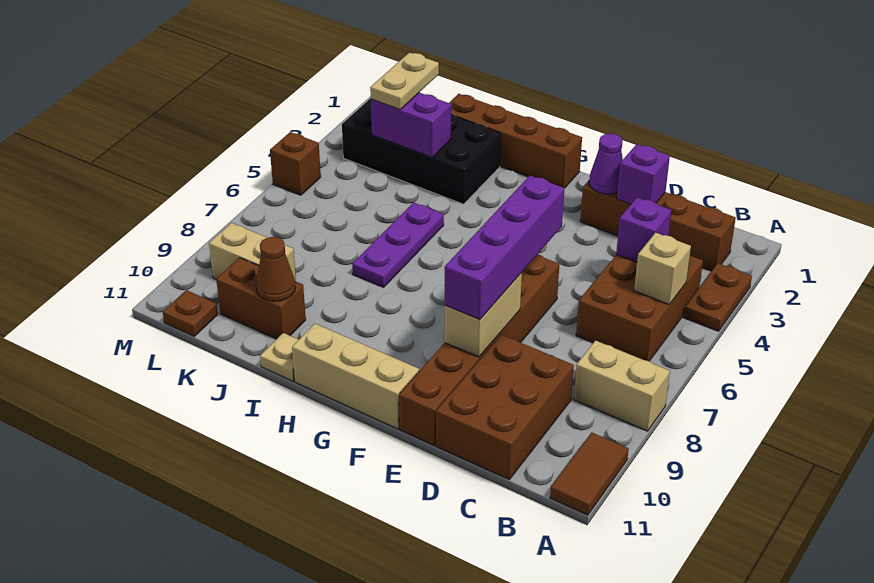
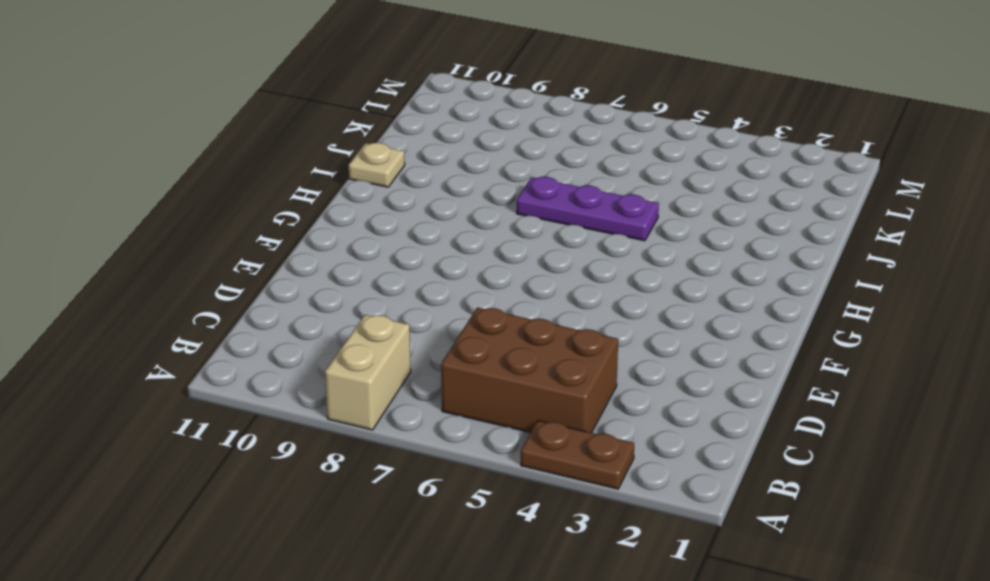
none -> brown 1x2 tile [550,432,629,515]
none -> brown 1x4 brick [580,181,736,271]
none -> brown 2x3 brick [436,335,574,479]

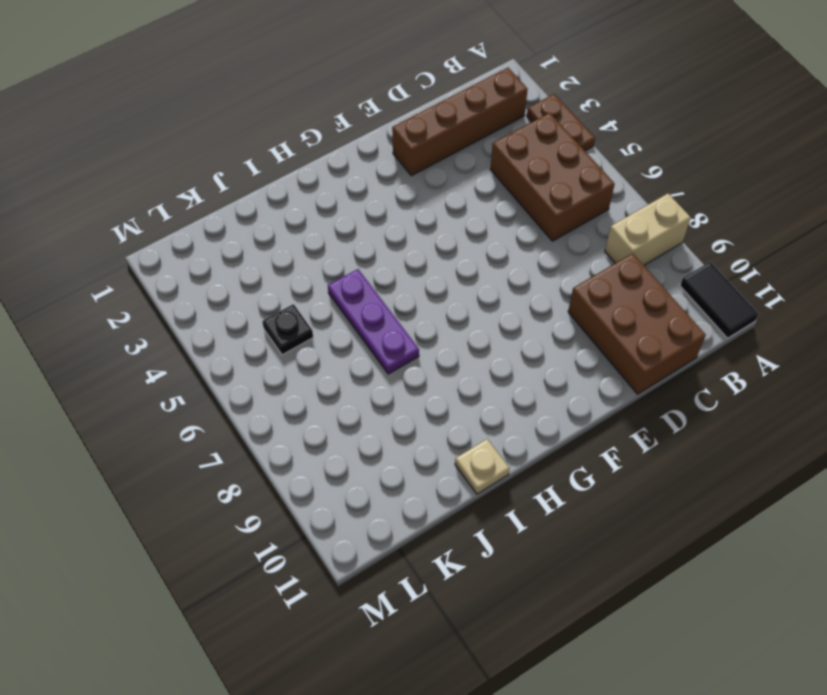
black 1x2 tile [680,262,758,338] -> brown 1x2 tile [550,432,629,515]
black 1x1 plate [262,304,313,355] -> none
none -> brown 1x6 brick [399,254,559,445]
none -> tan 1x3 brick [292,324,419,429]
none -> brown 1x4 brick [449,94,582,188]

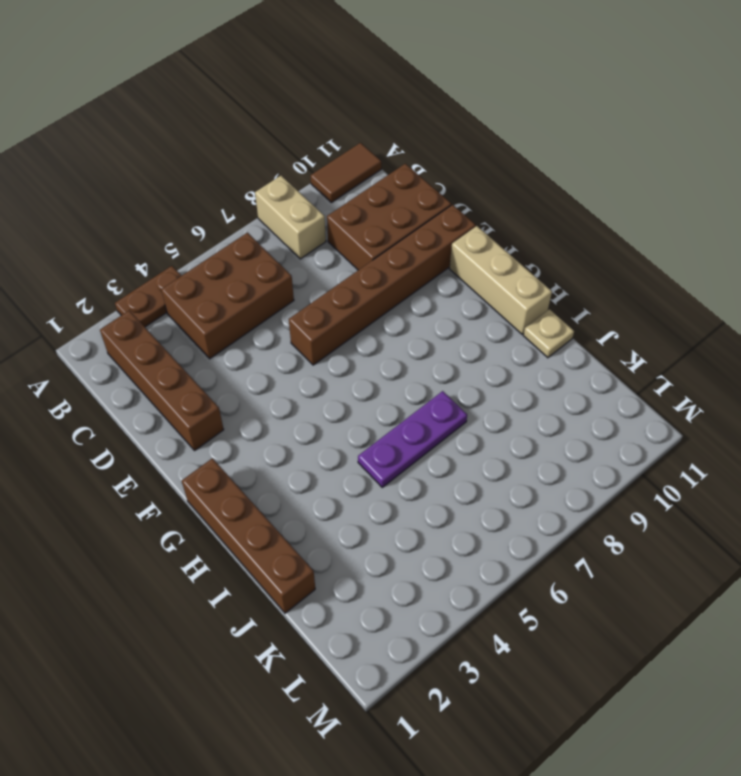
none -> black 2x4 brick [342,98,501,204]
none -> brown 1x2 brick [216,258,306,339]
none -> tan 1x2 brick [209,223,296,281]

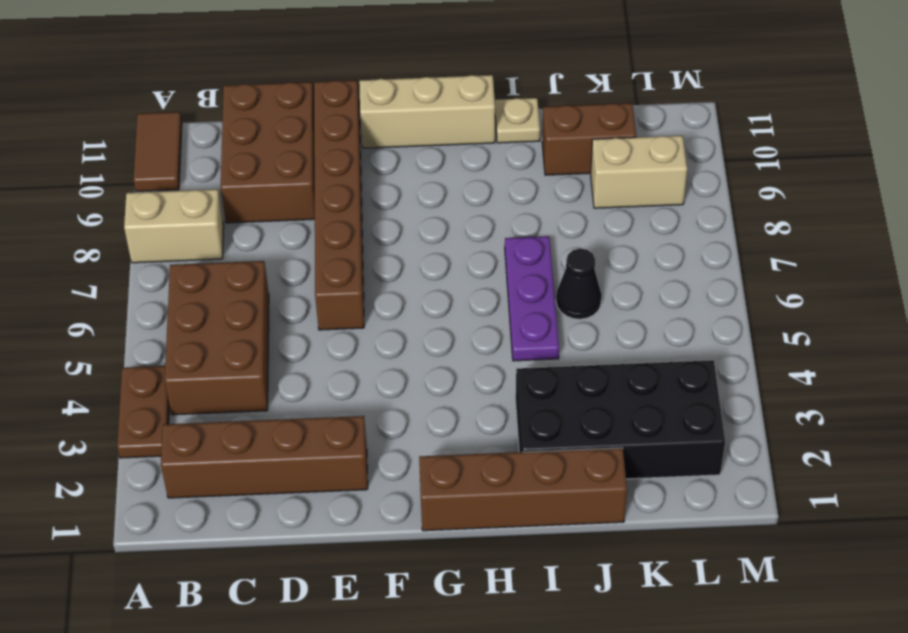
black 1x1 cone [556,249,602,319] -> none
none -> brown 1x1 plate [163,290,218,336]
none -> brown 1x1 brick [270,132,321,195]
none -> tan 1x1 brick [634,233,691,304]

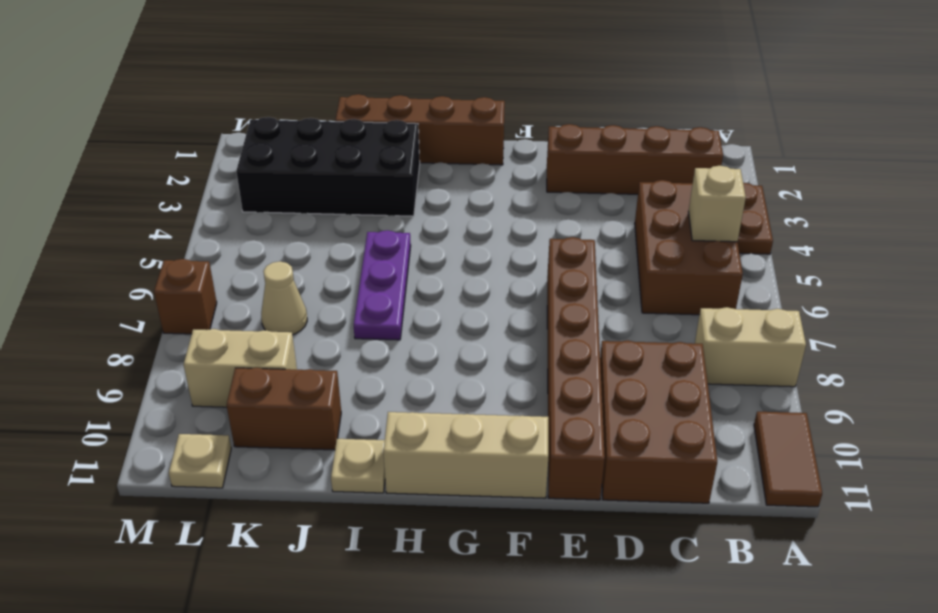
tan 1x1 cone [261,261,307,335] -> none
tan 1x1 plate [169,434,231,488] -> brown 1x1 plate [163,290,218,336]
brown 1x1 brick [154,259,217,334] -> brown 1x1 brick moved to [270,132,321,195]
none -> purple 1x1 brick [616,197,671,262]
none -> purple 1x1 brick [617,144,670,204]
none -> purple 1x1 cone [589,133,623,194]

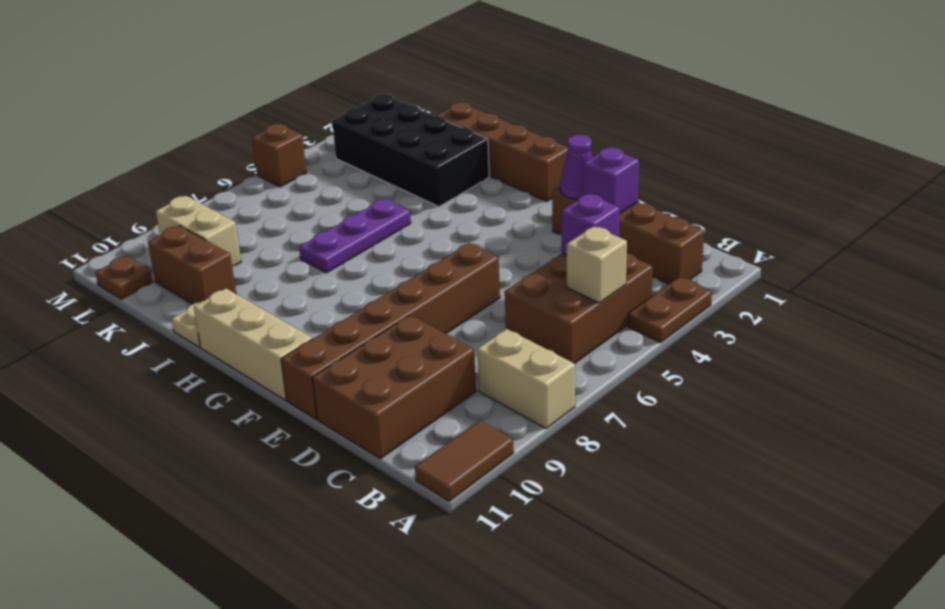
none -> tan 1x2 brick [444,273,522,357]
none -> purple 1x2 brick [371,93,451,157]
none -> brown 1x1 cone [256,237,295,301]

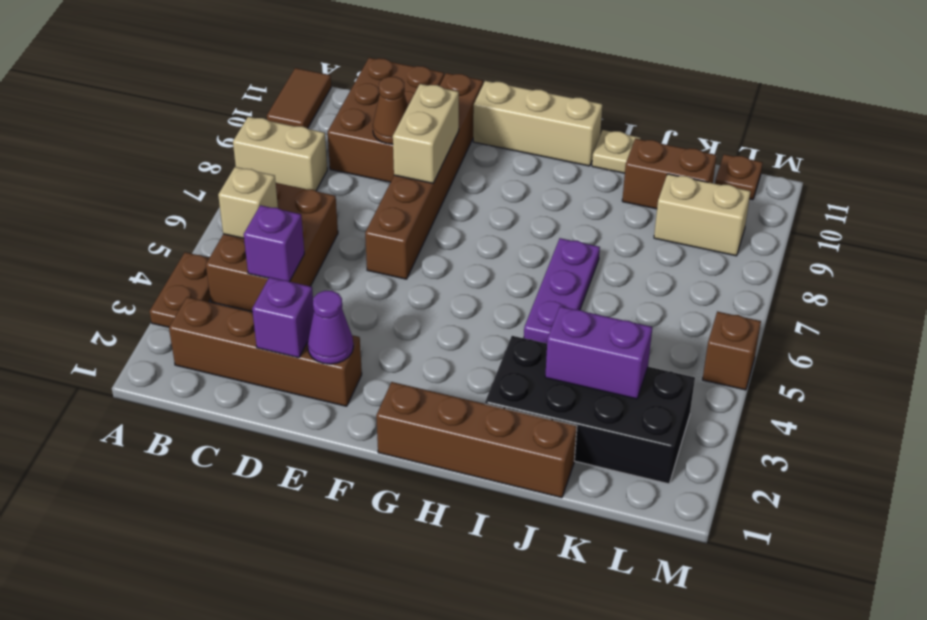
brown 1x1 cone [373,77,408,144] -> brown 1x1 cone moved to [256,237,295,301]
none -> purple 1x4 brick [445,176,564,319]
none -> tan 1x2 plate [370,53,439,110]

